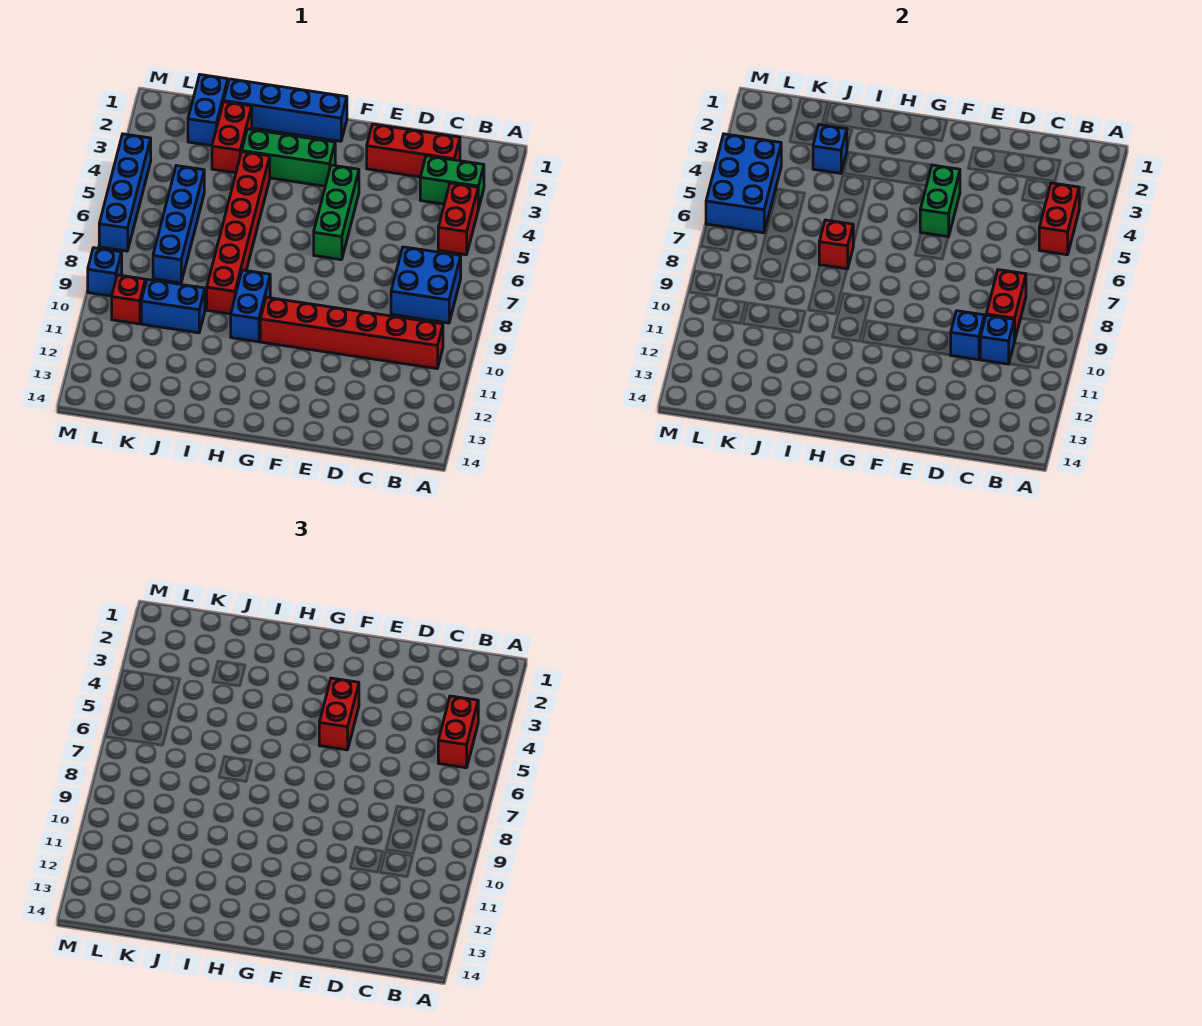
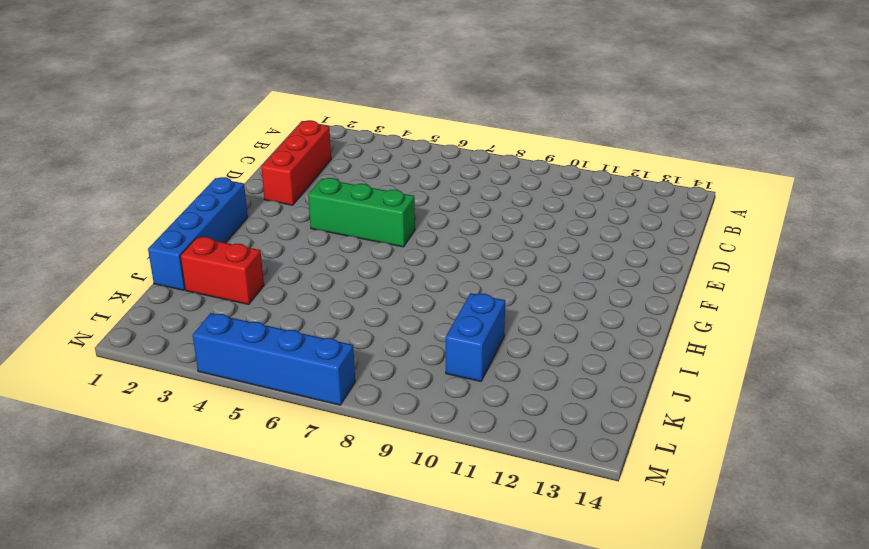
none -> green 1x2 brick [420,156,484,209]
none -> red 1x2 brick [438,183,478,255]
none -> blue 2x2 brick [391,247,461,323]

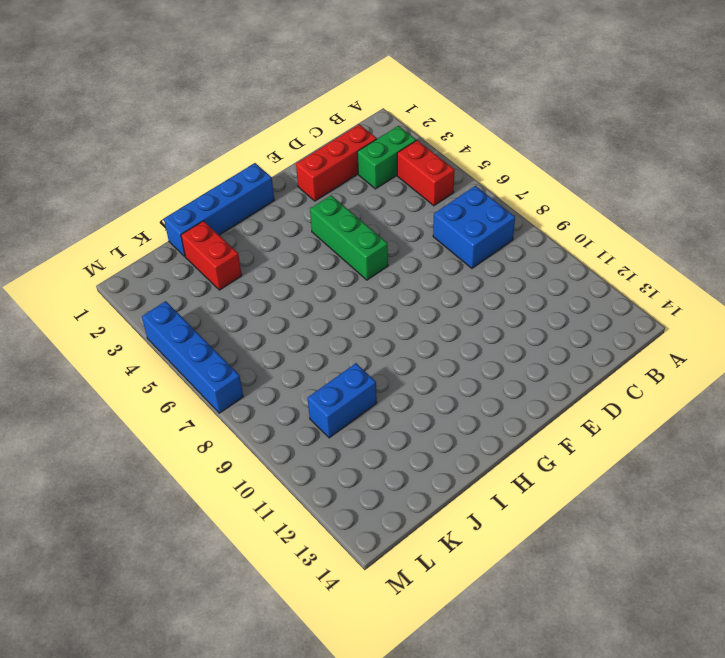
none -> red 1x6 brick [260,297,443,369]
none -> green 1x3 brick [242,129,335,186]
none -> blue 1x2 brick [231,270,270,342]

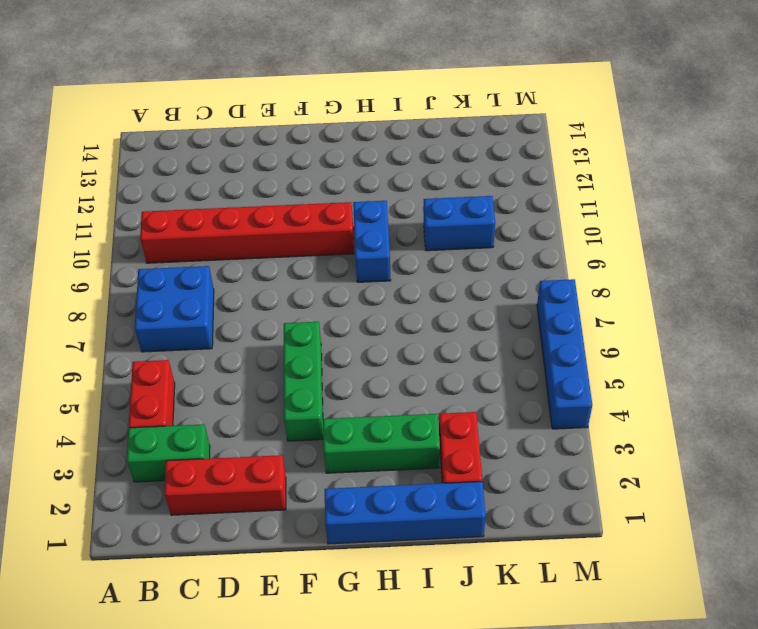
none -> red 1x6 brick [207,152,270,314]
none -> blue 1x2 brick [188,75,228,146]
none -> blue 1x4 brick [153,166,204,283]

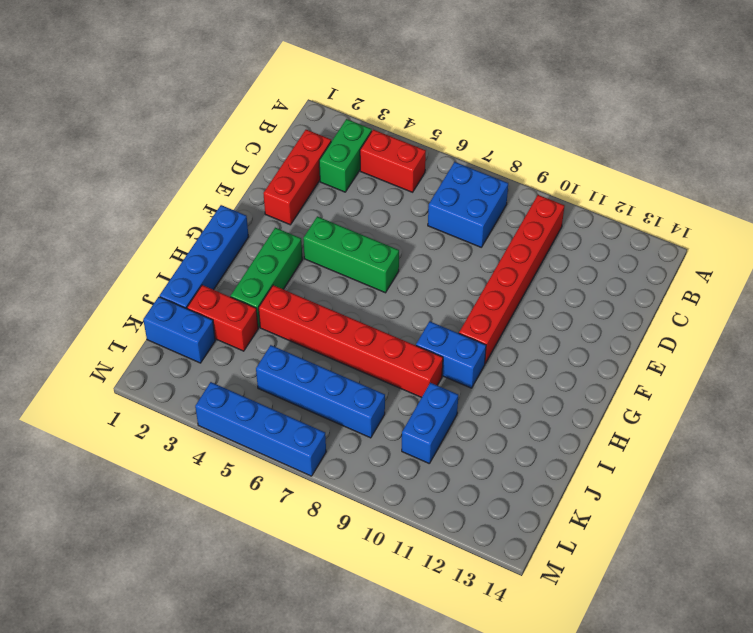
none -> red 1x1 brick [112,275,145,324]
none -> blue 1x1 brick [88,248,122,296]
none -> red 1x2 brick [1039,183,1079,255]

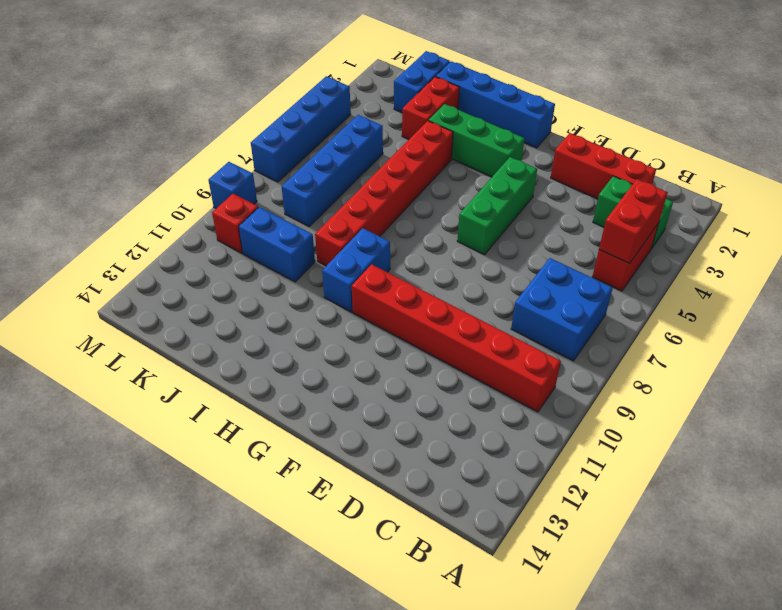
none -> red 1x2 brick [986,270,1026,341]
none -> blue 1x1 brick [980,315,1014,364]
none -> blue 1x1 brick [951,311,985,360]

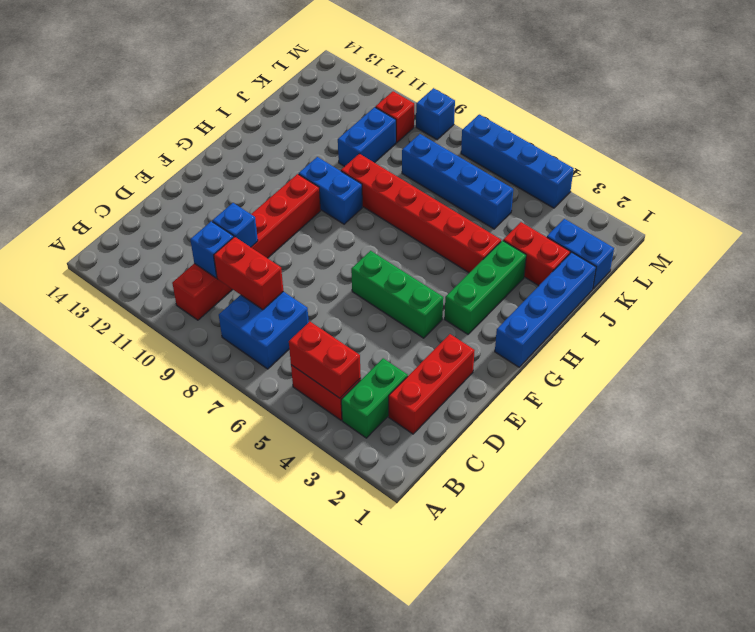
none -> green 1x2 brick [920,165,960,237]
none -> red 1x1 brick [819,220,853,269]
none -> blue 1x1 brick [813,125,847,173]

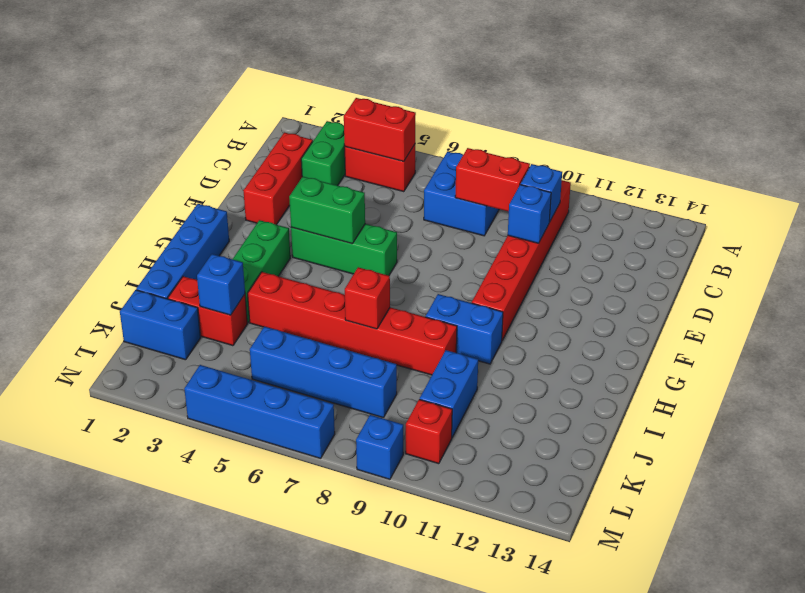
none -> blue 2x3 brick [706,134,781,233]
none -> red 1x2 brick [438,696,478,768]
none -> red 1x2 brick [319,678,359,750]

